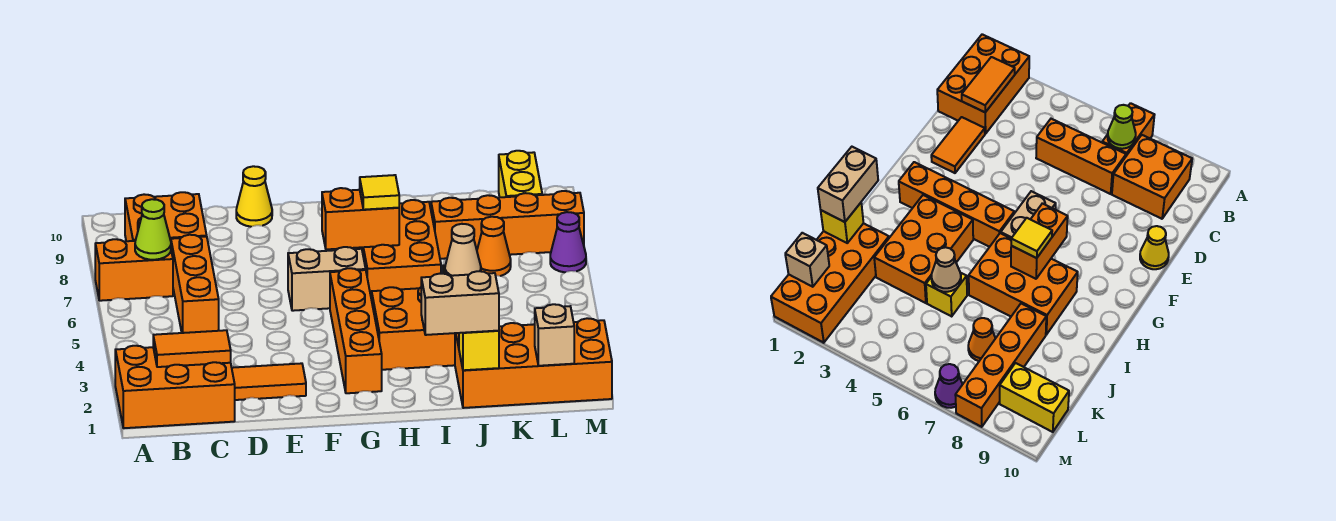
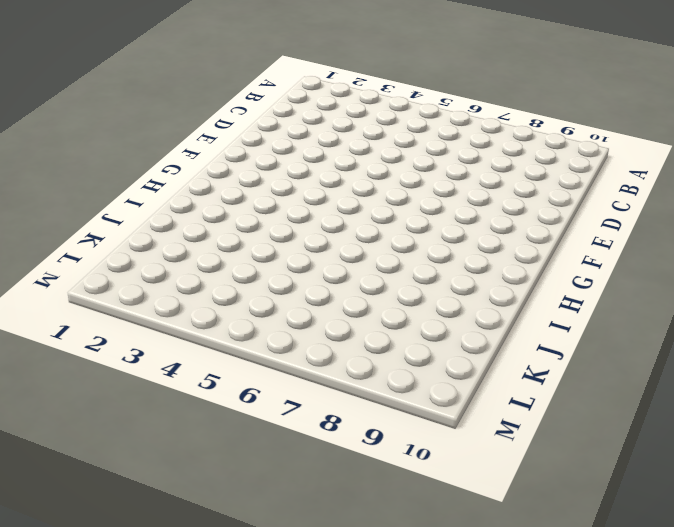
none -> orange 2x3 brick [115,346,235,428]
none -> orange 1x2 brick [95,239,173,301]
none -> orange 2x2 brick [125,192,207,241]

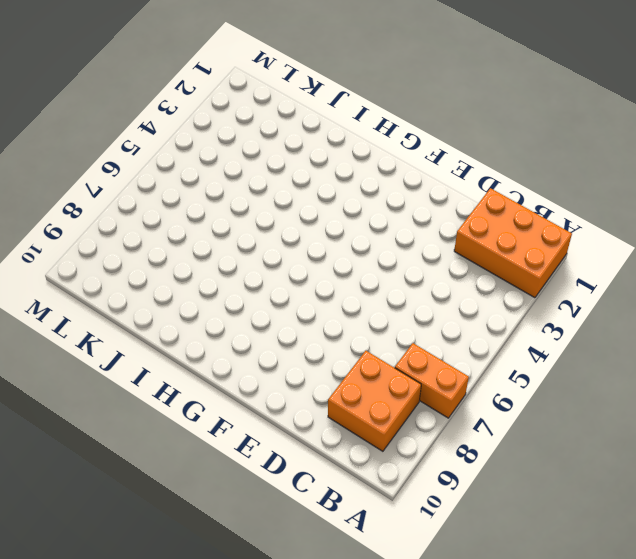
none -> orange 1x3 brick [171,235,219,333]
none -> orange 1x2 tile [232,363,306,400]
none -> yellow 1x1 cone [236,166,272,227]

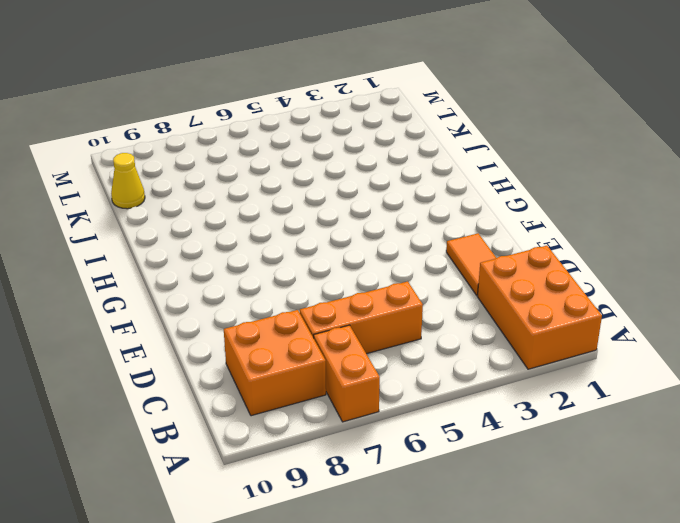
yellow 1x1 cone [111,153,145,209] -> yellow 1x1 cone moved to [236,166,272,227]
none -> tan 1x2 brick [288,247,366,311]
none -> orange 1x4 brick [330,268,382,393]
none -> orange 2x3 brick [372,287,455,370]

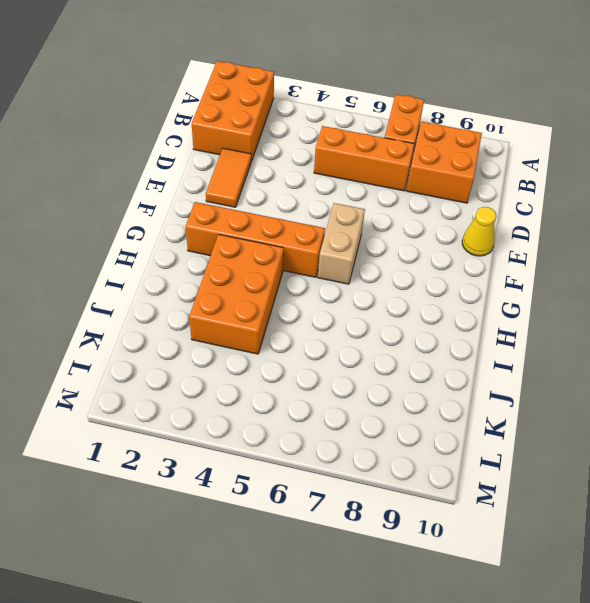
none -> orange 2x3 brick [357,200,441,300]
none -> orange 2x4 brick [455,318,612,408]
none -> yellow 1x1 brick [926,273,967,316]

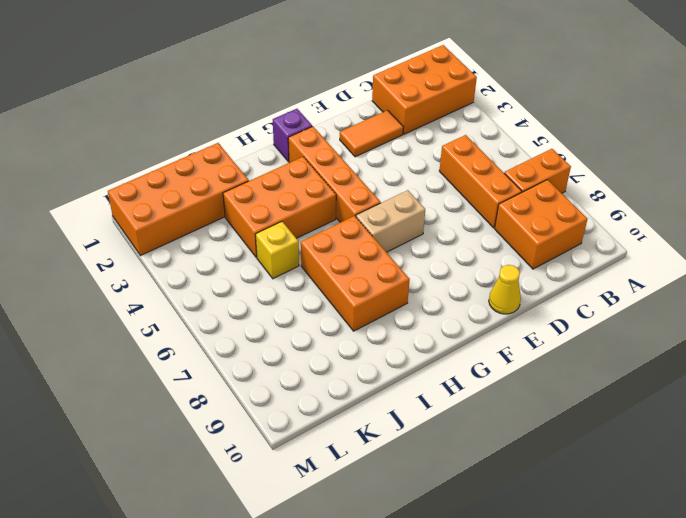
purple 1x1 brick [273,109,312,162] -> none
none -> orange 1x4 brick [431,191,584,259]
none -> orange 1x1 cone [477,217,511,276]
none -> yellow 1x2 brick [499,151,542,197]

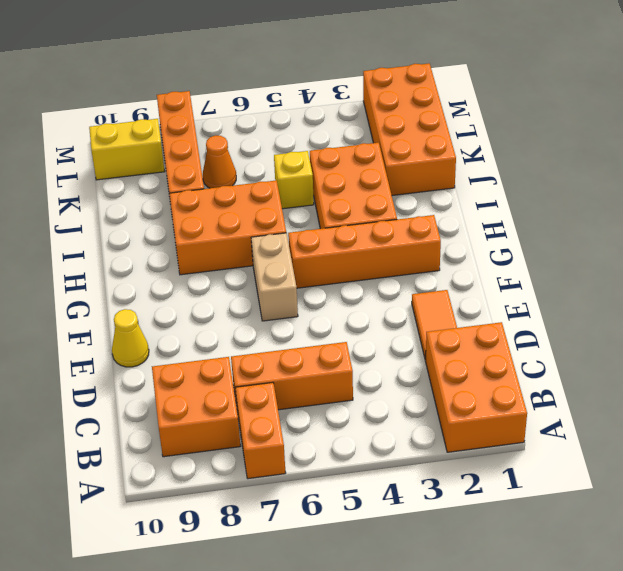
none -> purple 1x1 cone [550,212,586,272]
none -> orange 1x2 tile [153,330,231,367]
none -> lime 1x1 cone [135,199,171,260]

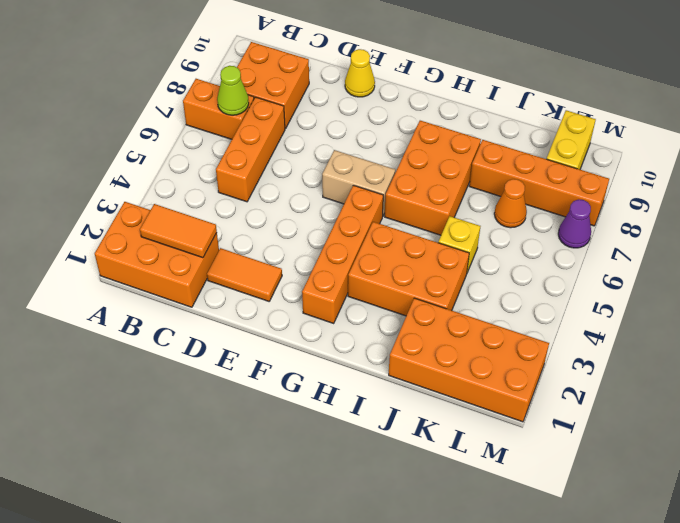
none -> orange 1x2 brick [322,188,399,249]
none -> yellow 1x1 brick [459,331,499,370]
none -> tan 1x1 cone [445,224,481,276]

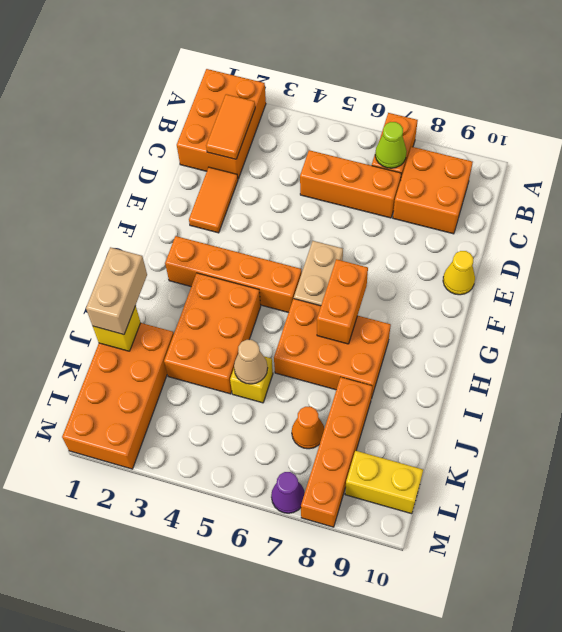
none -> tan 1x1 brick [535,304,574,366]
none -> yellow 1x1 tile [360,175,399,210]

